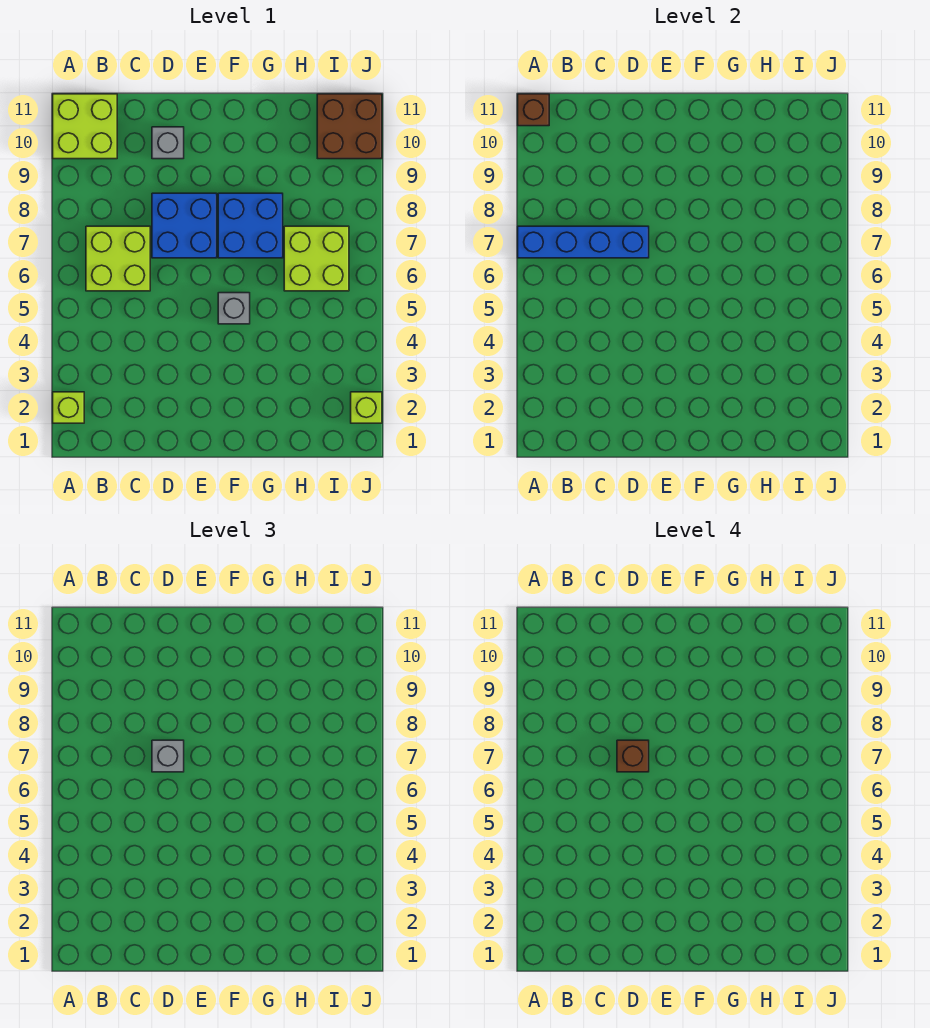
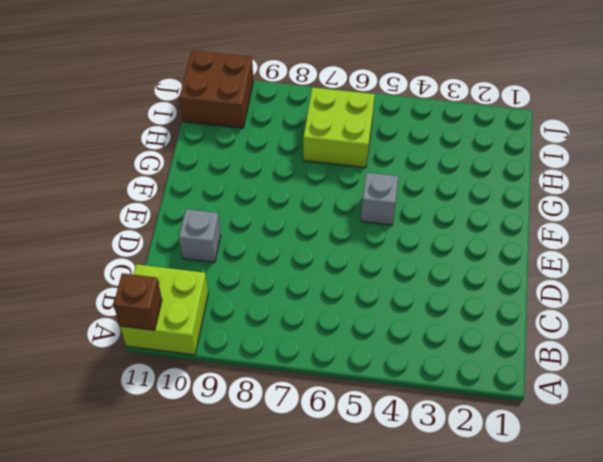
none -> lime 1x1 brick [53,392,84,423]
none -> lime 2x2 brick [86,226,150,291]
none -> blue 2x2 brick [152,193,217,258]

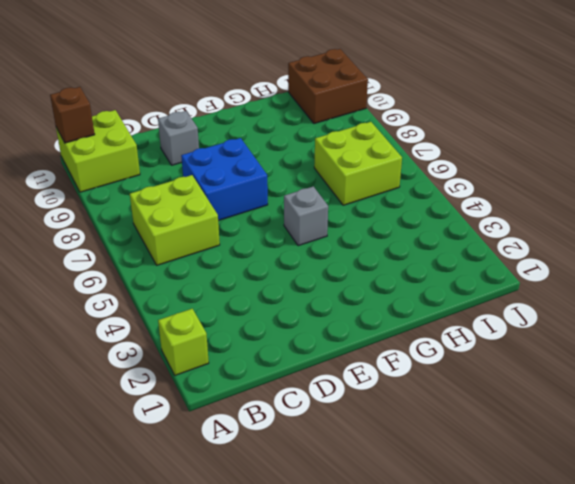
none -> blue 2x2 brick [218,193,283,258]
none -> lime 1x1 brick [351,392,382,423]
none -> blue 1x4 brick [518,226,649,258]

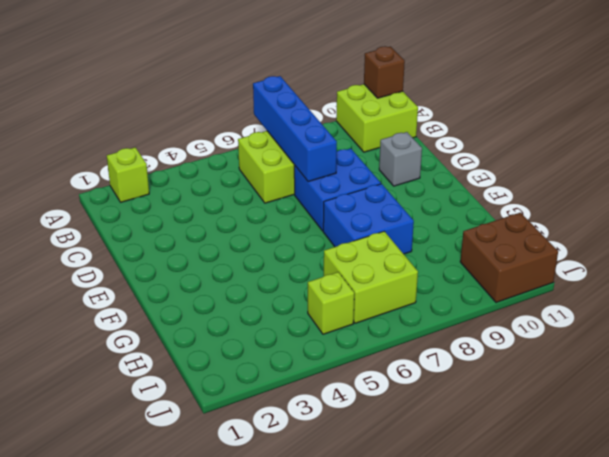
lime 1x1 brick [308,272,354,334] -> lime 1x1 brick moved to [351,392,382,423]
none -> grey 1x1 brick [218,293,250,324]
none -> grey 1x1 brick [152,740,184,772]
none -> brown 1x1 brick [617,740,649,772]

